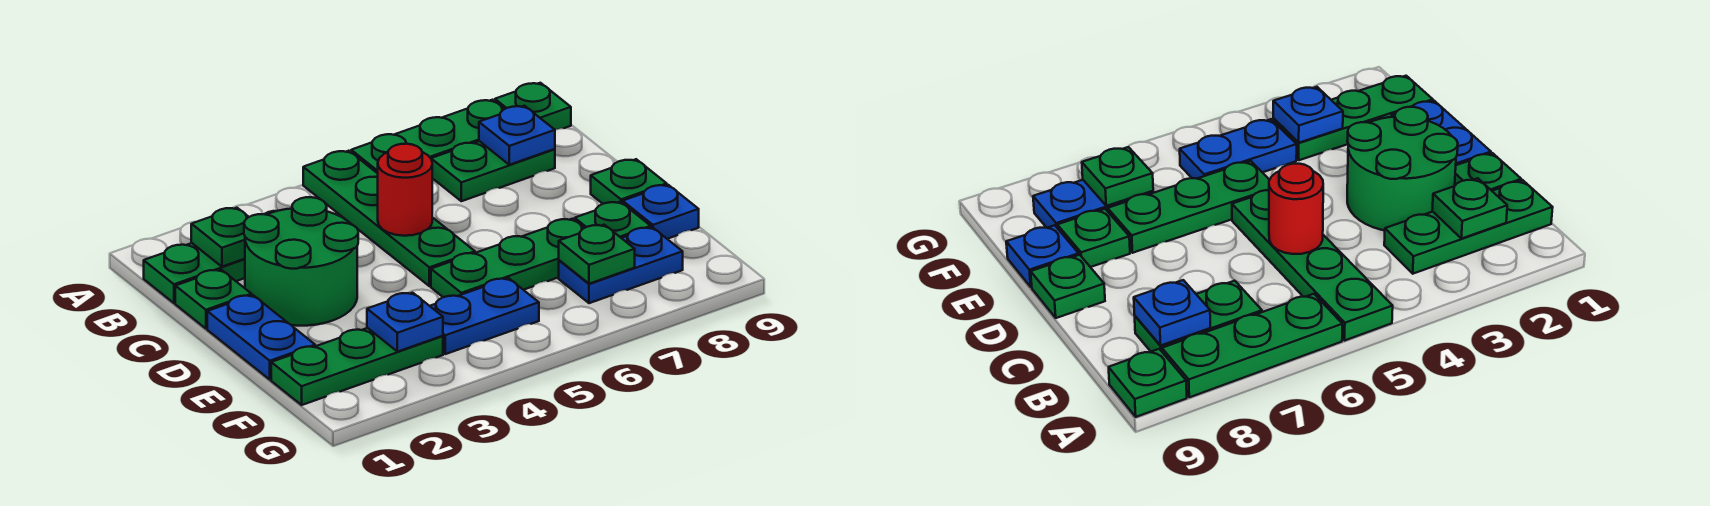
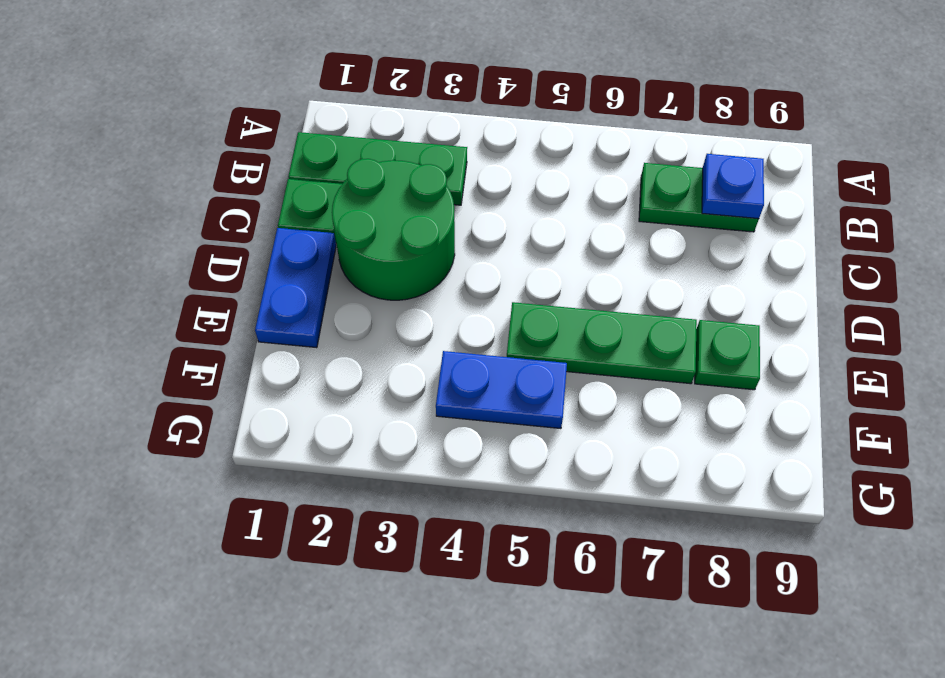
none -> green 1x4 plate [303,151,475,286]
none -> green 1x3 plate [351,100,504,173]
none -> green 1x1 plate [495,83,571,130]

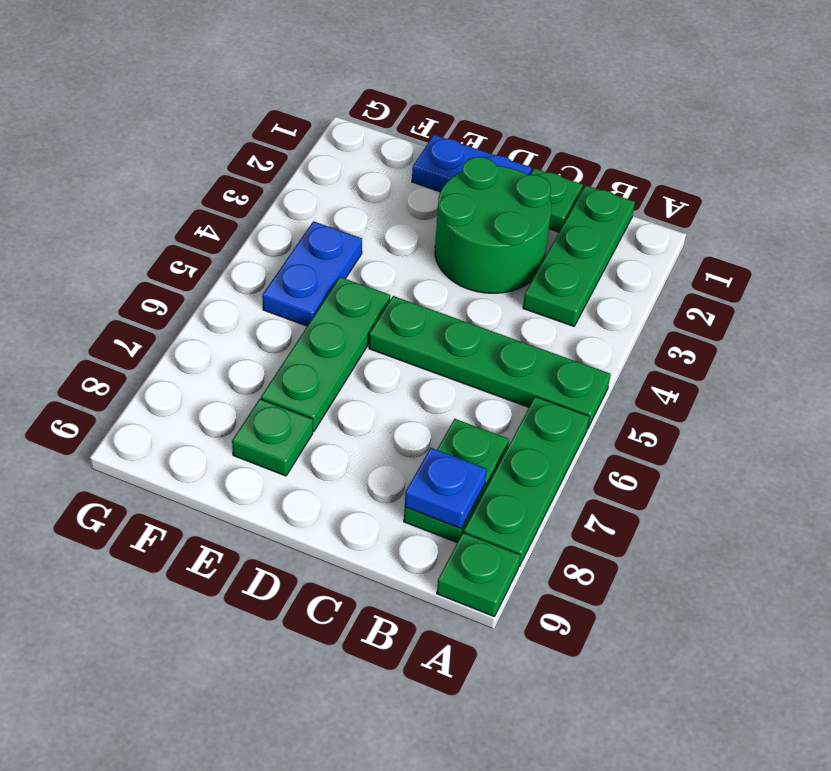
none -> green 1x1 plate [591,159,667,204]
none -> blue 1x1 plate [623,185,699,239]
none -> green 1x3 plate [271,328,443,405]

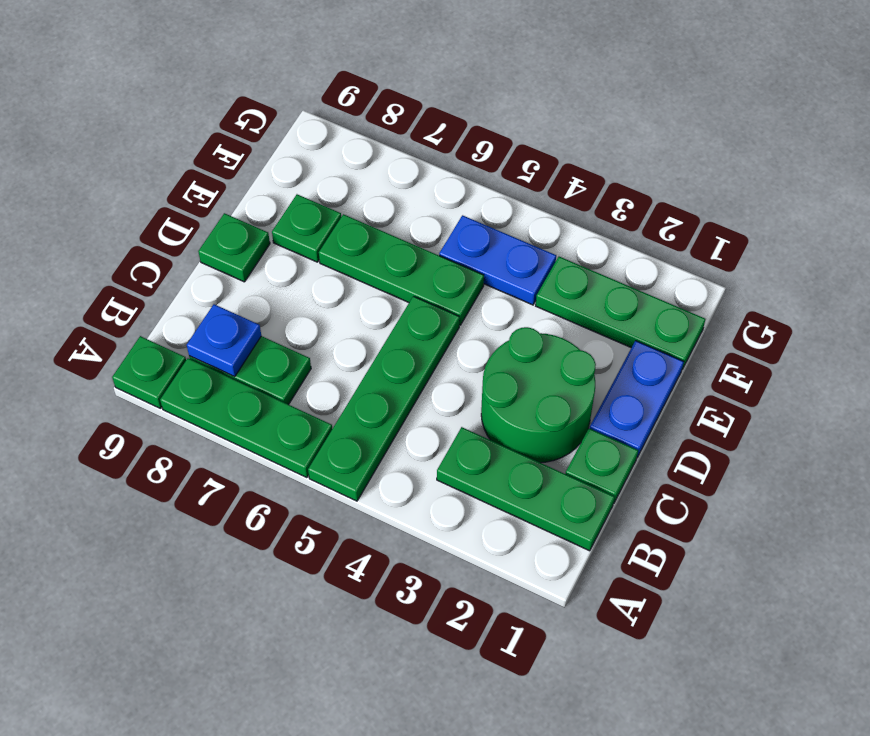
none -> blue 1x1 plate [623,185,699,239]
none -> blue 1x2 plate [559,227,683,303]
none -> green 1x1 plate [191,208,248,267]

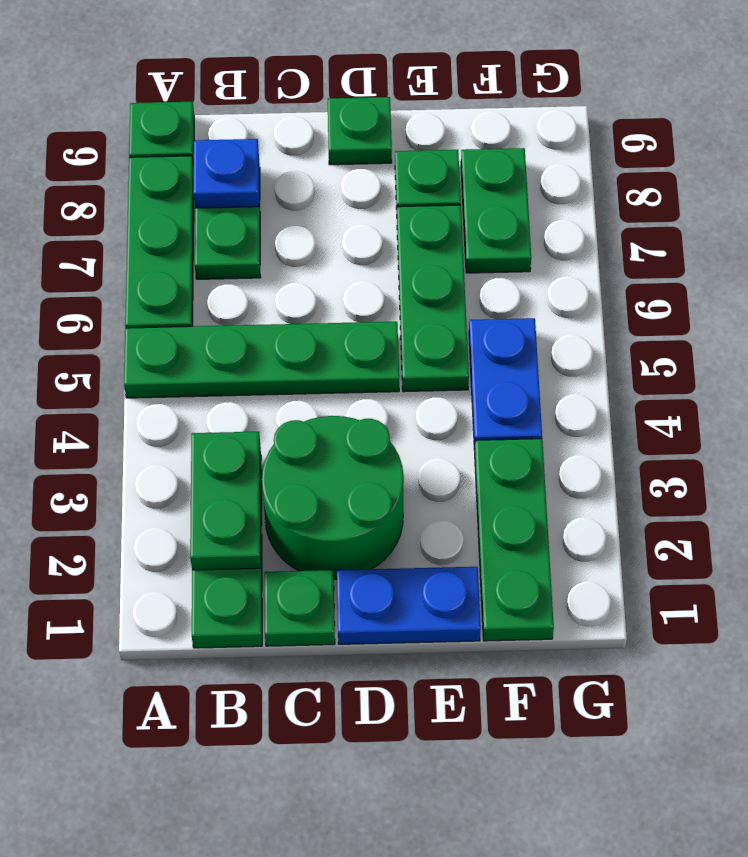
green 1x2 plate [190,432,261,570] -> green 1x1 plate [191,208,248,267]
green 1x2 plate [461,148,531,273] -> blue 1x2 plate [559,227,683,303]
none -> blue 1x1 plate [623,185,699,239]
none -> red 1x1 round brick [378,144,432,236]
none -> blue 1x1 plate [367,293,443,352]

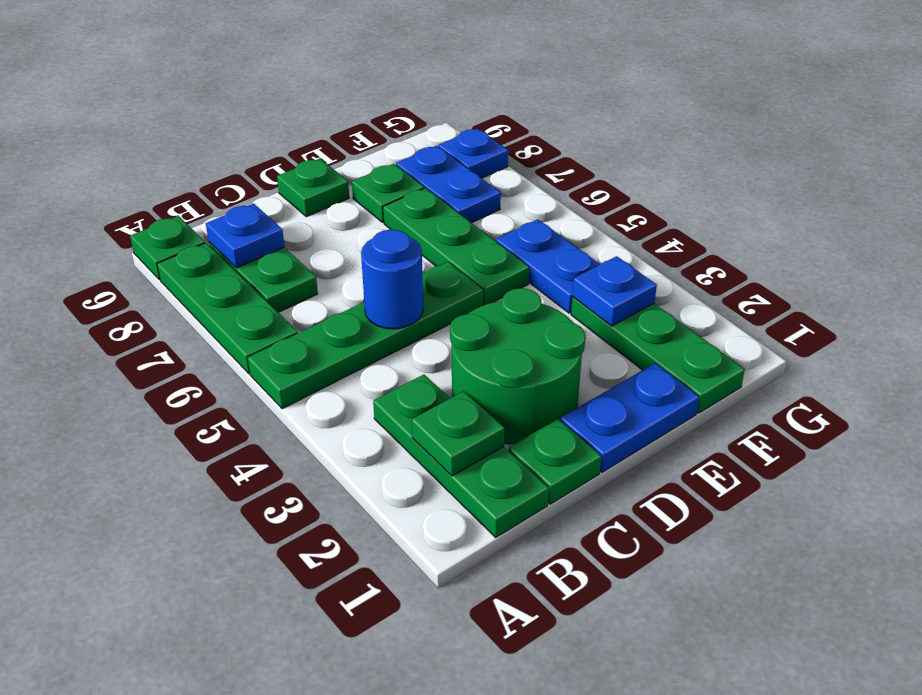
blue 1x1 round brick [361,230,423,329] -> red 1x1 round brick [378,144,432,236]
blue 1x1 plate [438,128,508,178] -> blue 1x1 plate moved to [623,185,699,239]
none -> green 1x1 plate [559,225,635,284]

